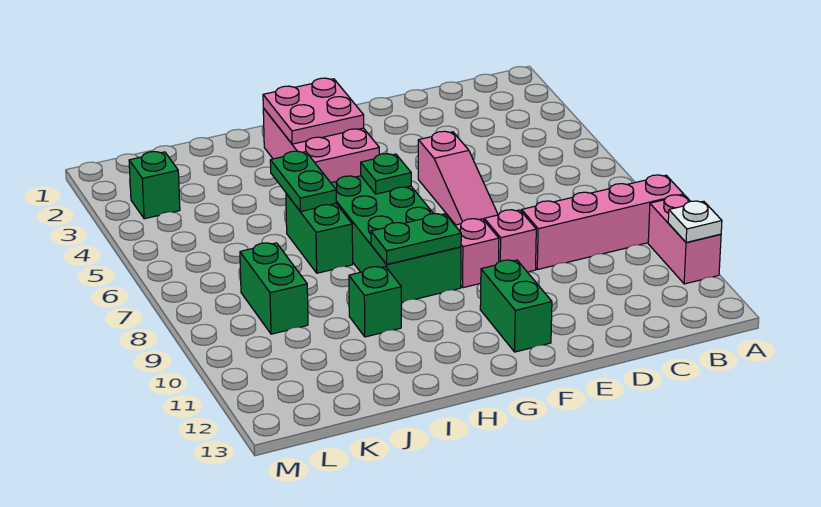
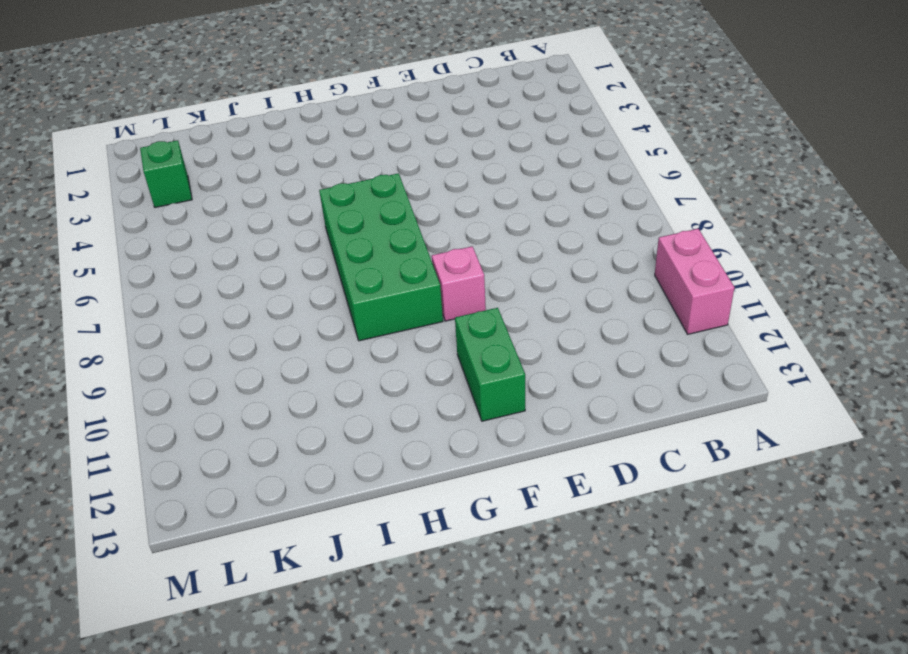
none -> pink 1x4 brick [522,175,684,270]
none -> pink 1x3 slope [418,131,498,225]
none -> pink 1x1 brick [484,210,536,272]

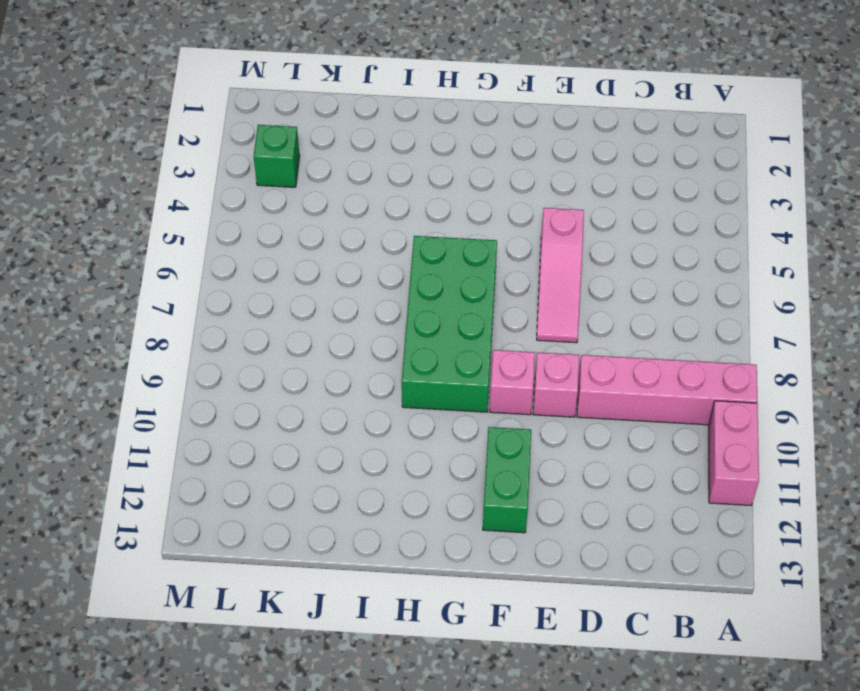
none -> pink 2x3 brick [263,108,379,183]
none -> green 1x2 brick [286,194,353,273]
none -> green 1x1 brick [349,267,401,337]

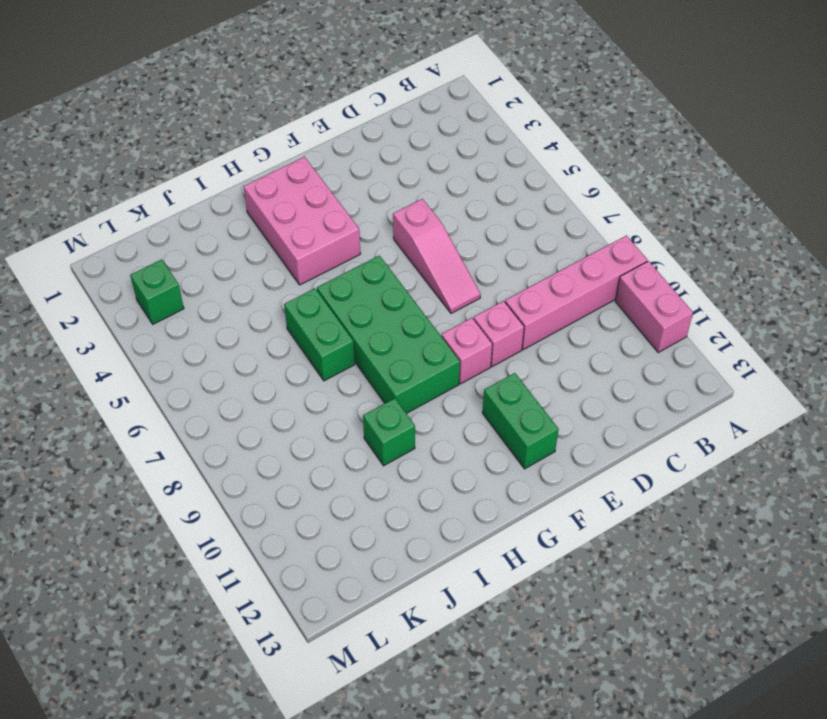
none -> green 1x2 brick [240,243,308,334]
none -> white 1x1 plate [668,201,722,242]
none -> pink 2x2 plate [263,78,364,144]

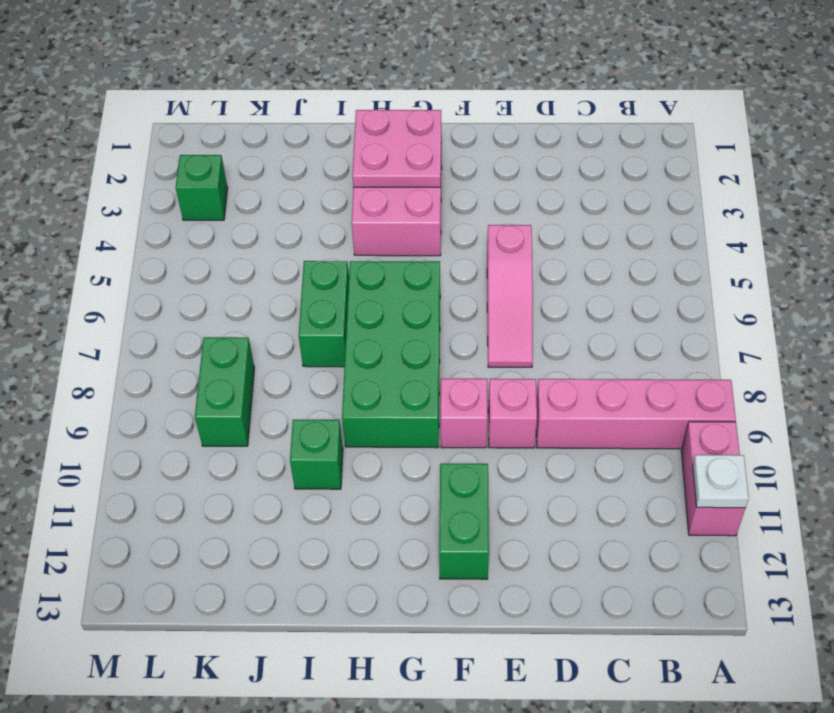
none -> green 1x1 plate [361,154,411,194]
none -> green 1x2 plate [371,214,461,264]
none -> green 1x2 plate [270,151,336,212]

